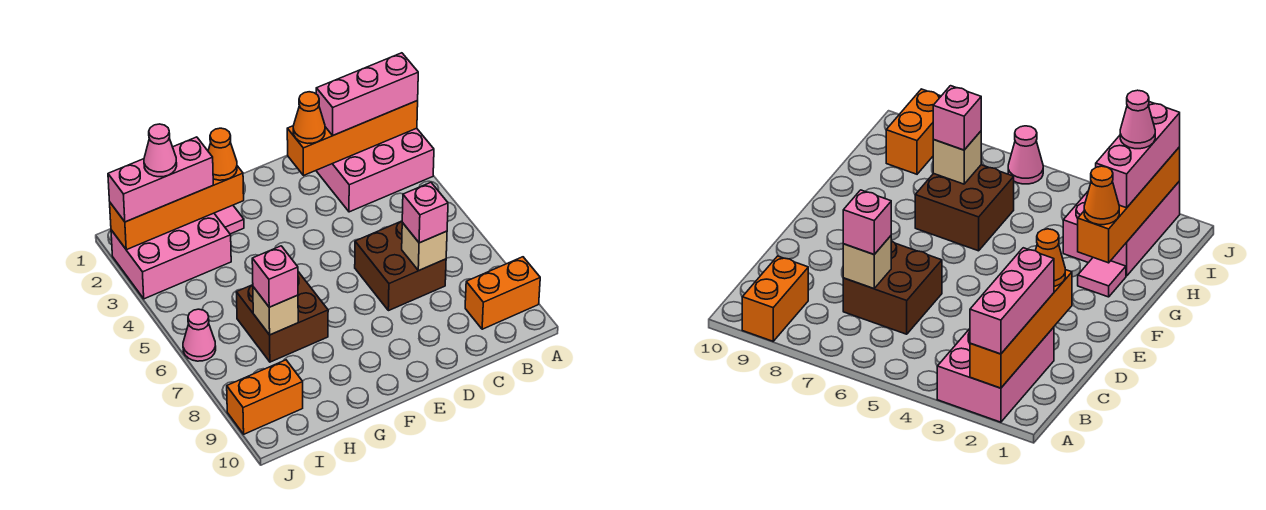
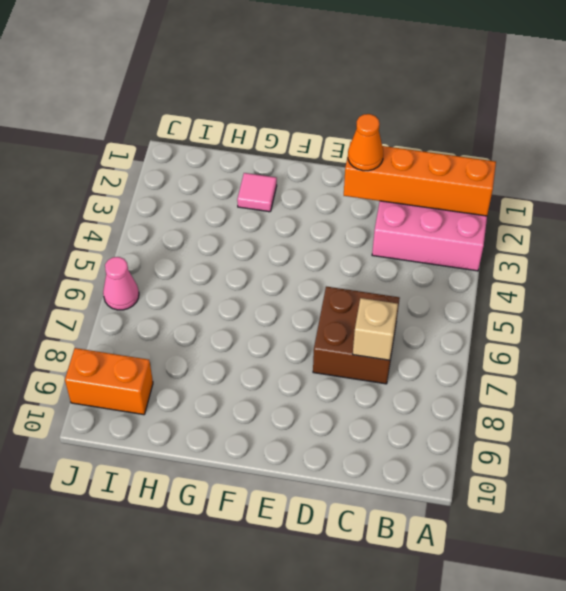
none -> orange 1x2 brick [465,257,540,329]
none -> brown 2x2 brick [236,272,328,362]
none -> pink 2x3 brick [111,213,231,299]

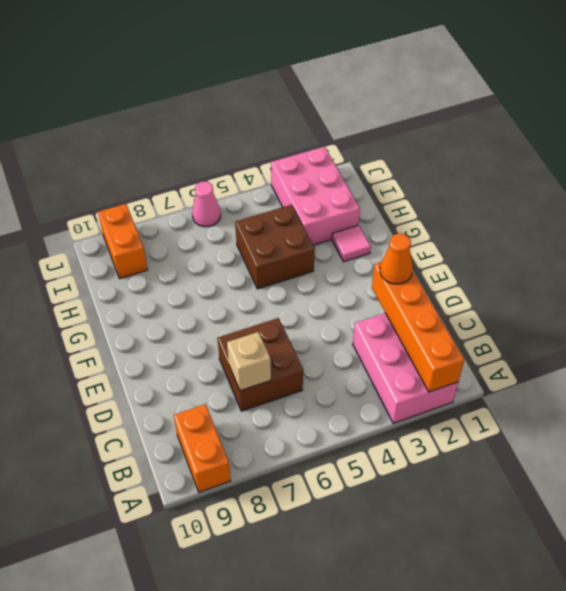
brown 2x2 brick [235,205,315,289] -> brown 2x2 brick moved to [236,272,328,362]
none -> orange 1x4 brick [110,166,244,250]
none -> tan 1x1 brick [253,287,298,335]
none -> pink 1x3 brick [316,53,418,135]

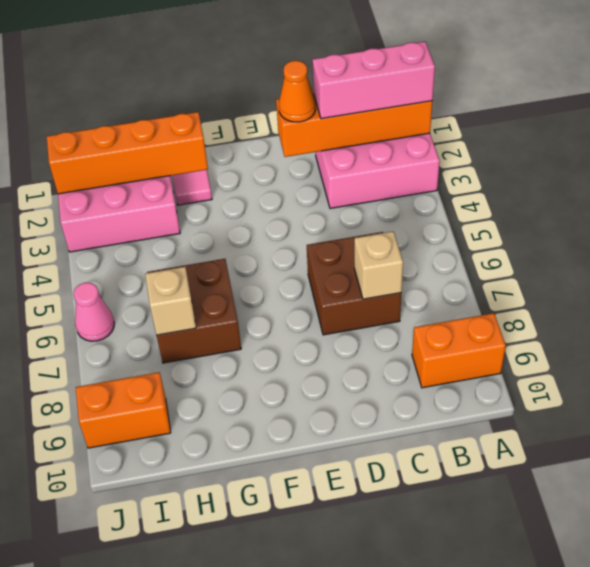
none -> pink 1x1 brick [402,182,448,243]
none -> orange 1x1 cone [208,128,237,180]
none -> pink 1x3 brick [108,137,213,222]

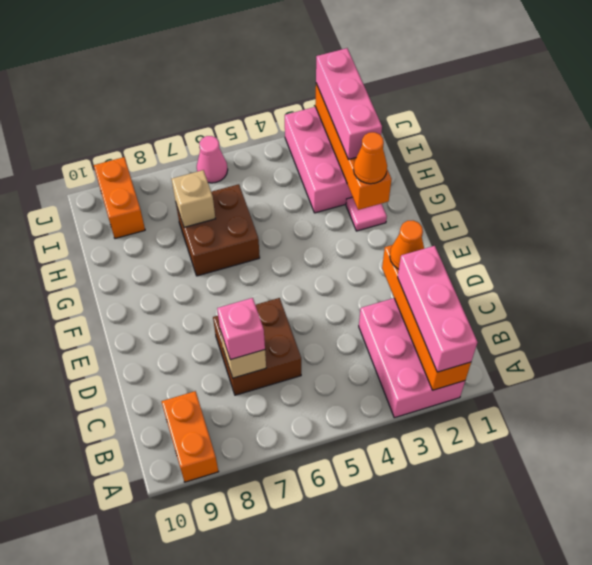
none -> pink 1x1 brick [252,246,298,307]
none -> pink 1x1 cone [144,124,177,177]

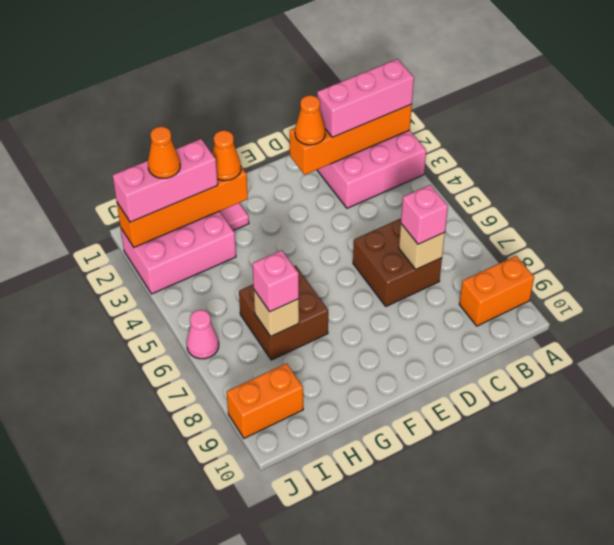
orange 1x1 cone [148,126,180,178] -> pink 1x1 cone [144,124,177,177]

